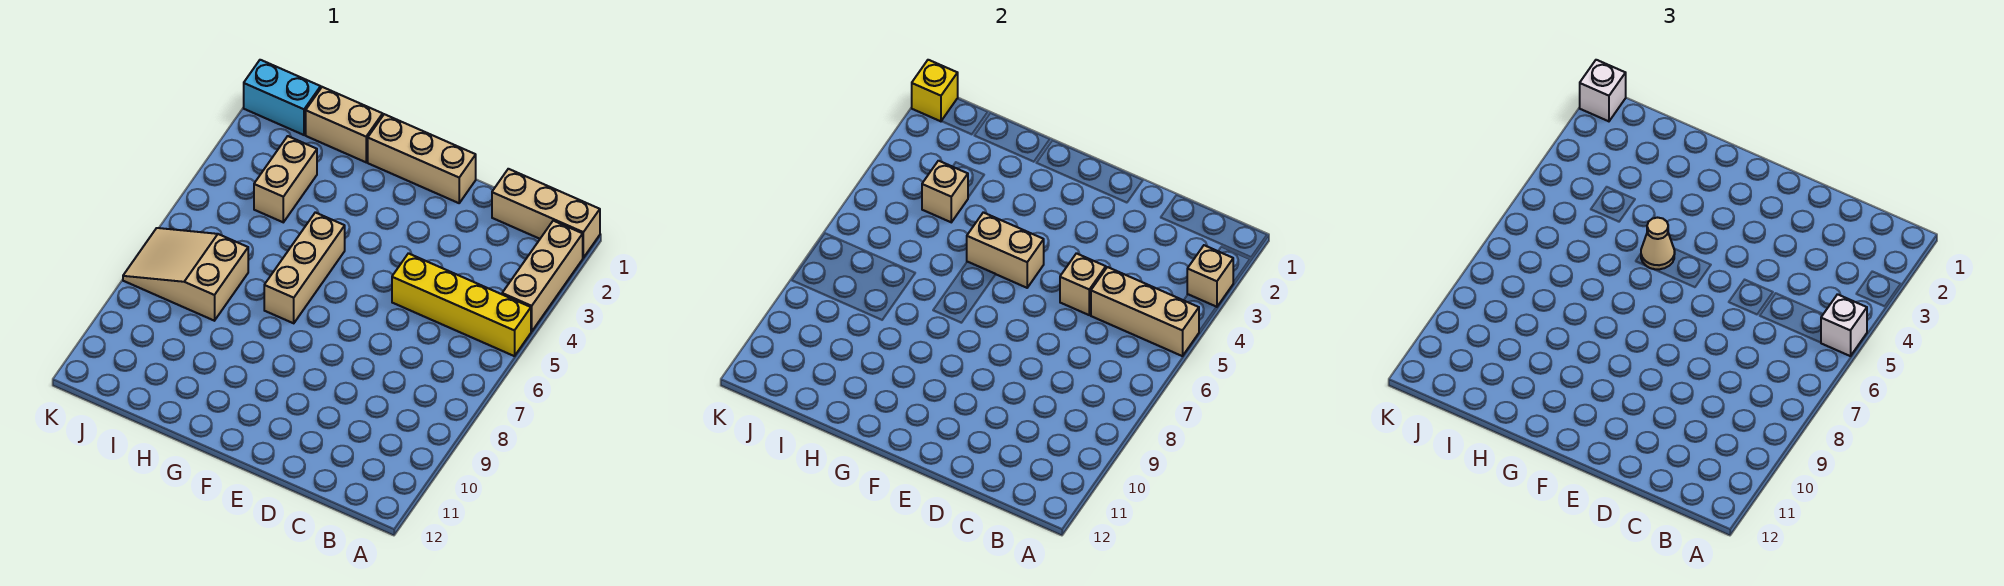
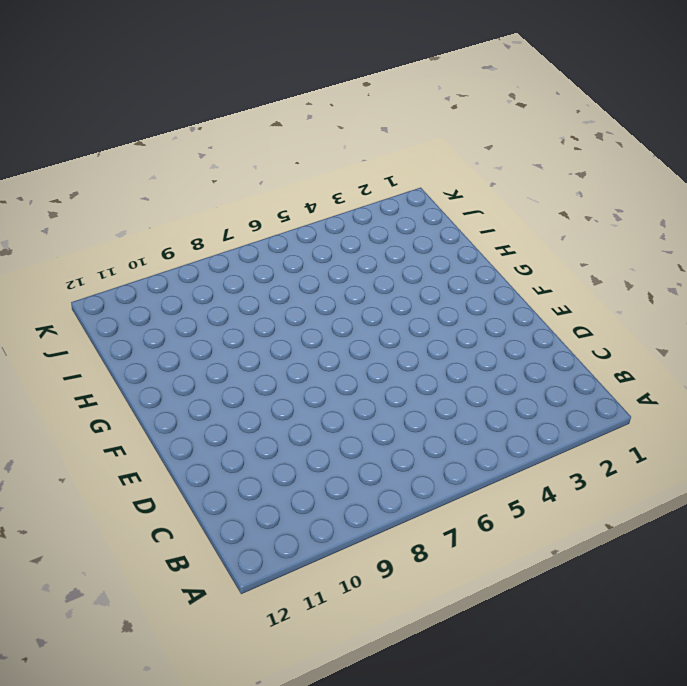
none -> tan 1x3 brick [492,169,600,258]
none -> tan 1x3 brick [502,221,583,332]
none -> yellow 1x4 brick [392,253,531,356]

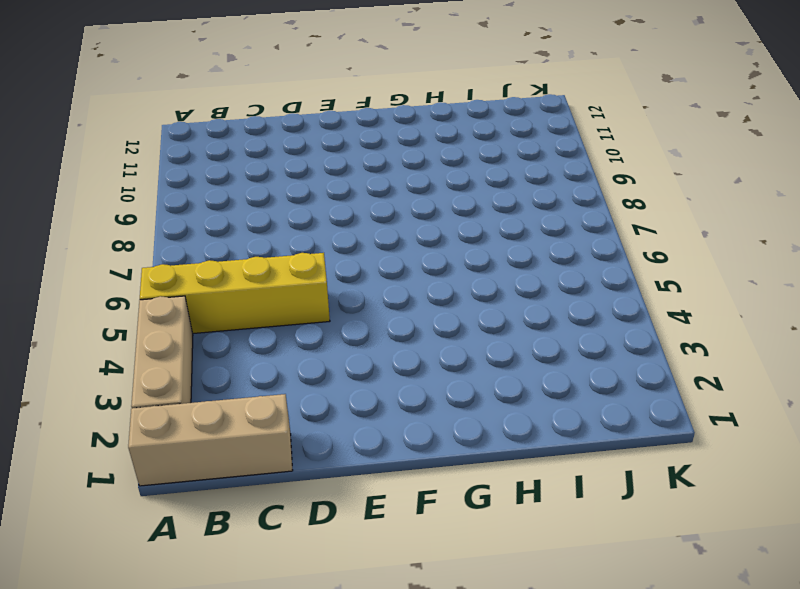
none -> tan 1x3 brick [368,114,476,203]
none -> tan 1x3 brick [264,212,345,323]
none -> tan 1x2 brick [306,87,383,162]

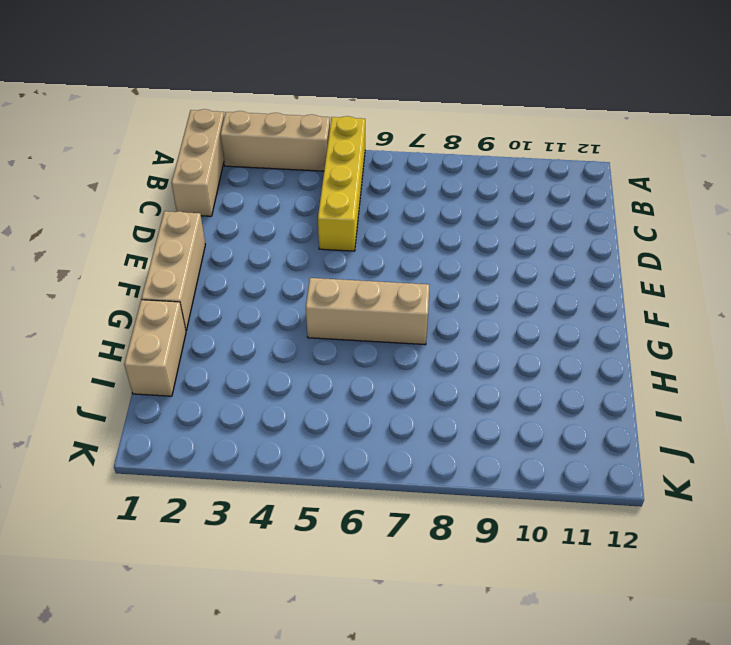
none -> tan 1x2 brick [254,136,317,222]
none -> tan 2x3 slope [123,228,248,321]
none -> cyan 1x2 brick [244,60,321,135]

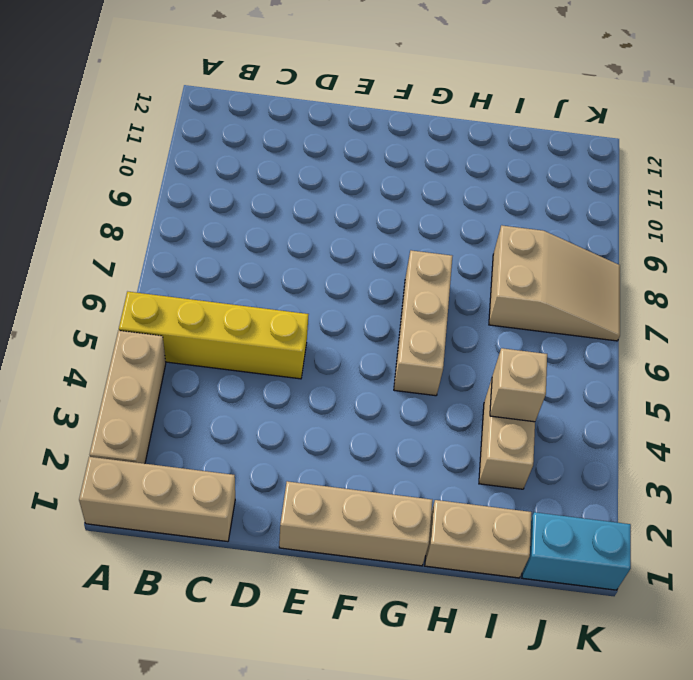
none -> tan 1x1 brick [1187,245,1233,307]
none -> tan 1x3 brick [1091,267,1199,356]
none -> tan 1x1 brick [1060,253,1106,315]

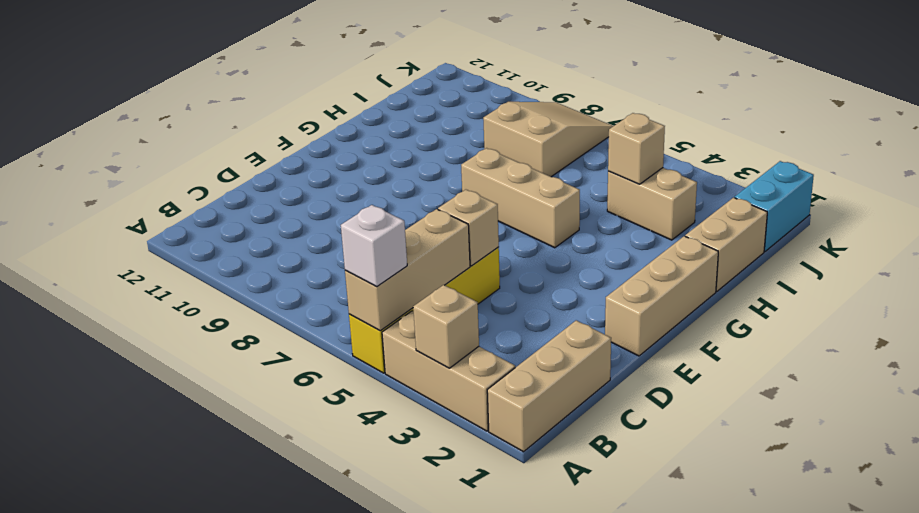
none -> tan 1x2 brick [967,212,1044,288]
none -> yellow 1x1 brick [912,60,958,121]
none -> tan 1x1 cone [1641,218,1675,269]

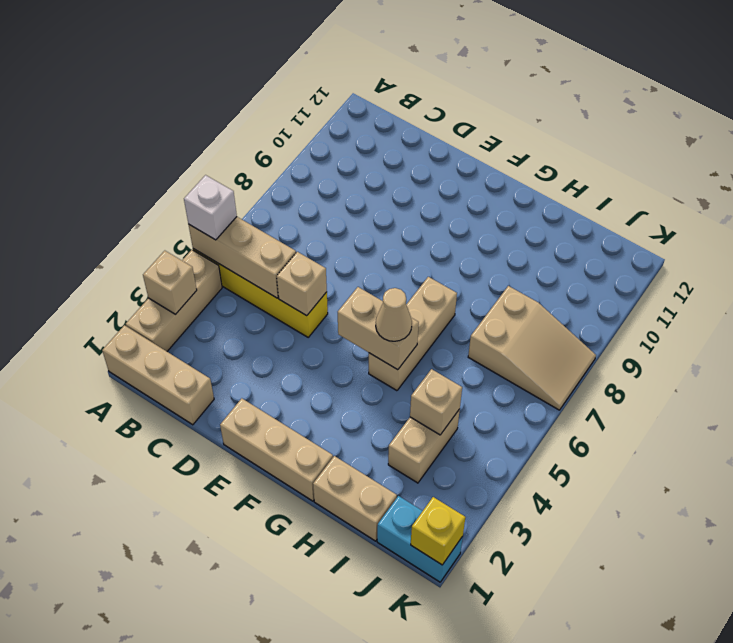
none -> white 1x1 brick [1580,60,1626,121]

